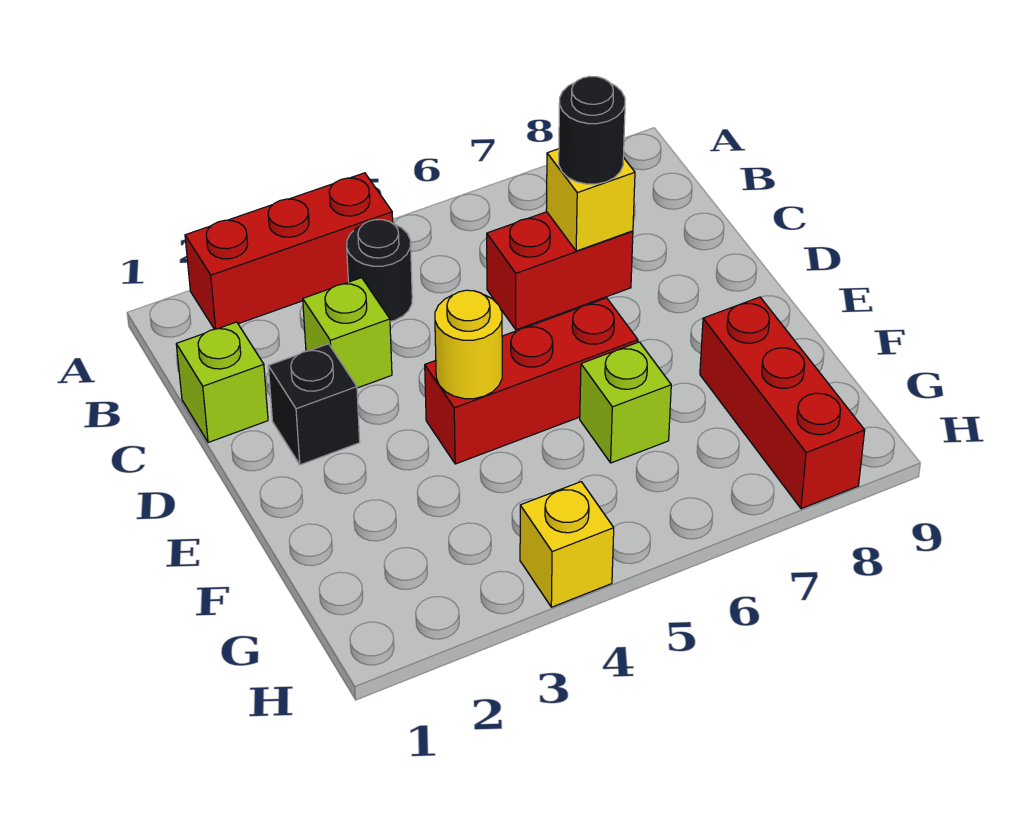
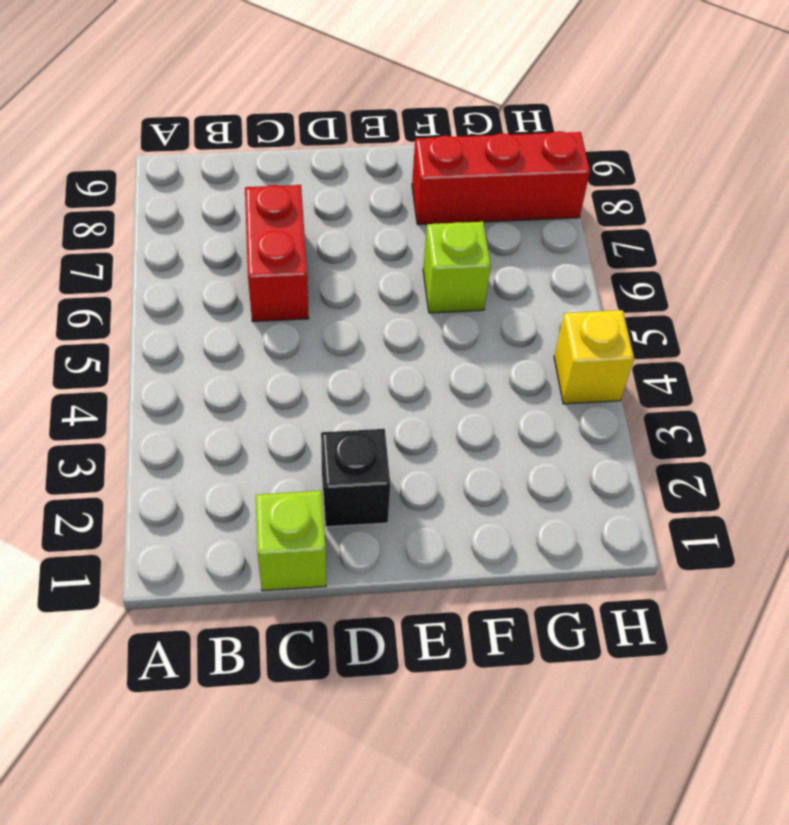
none -> red 1x3 brick [185,173,393,329]
none -> black 1x1 round brick [347,220,412,321]
none -> lime 1x1 brick [303,278,392,388]

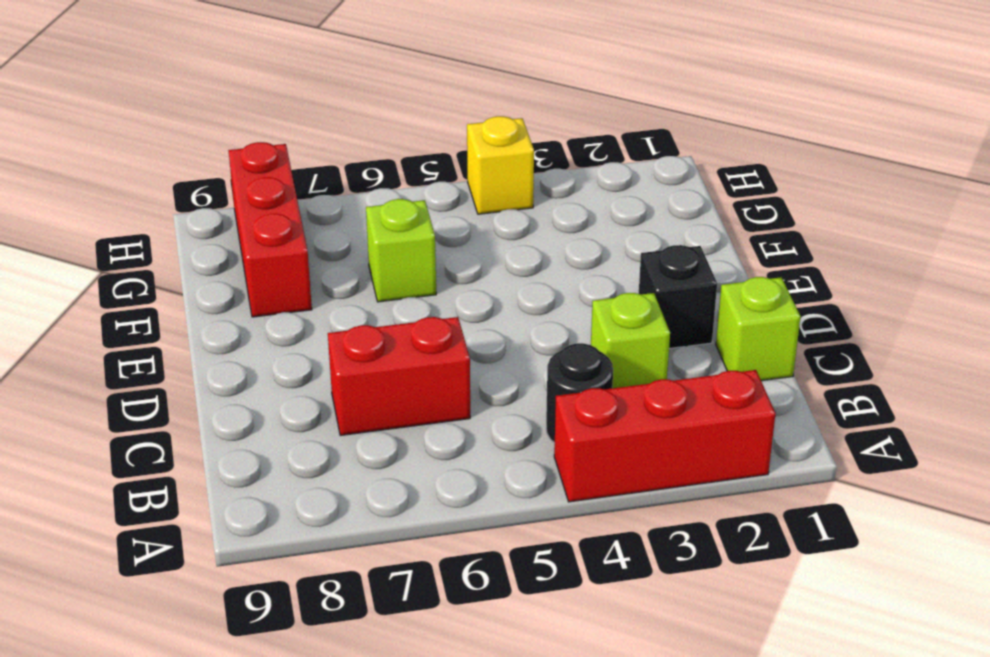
none -> red 1x3 brick [425,298,638,464]
none -> yellow 1x1 brick [546,149,635,251]
none -> yellow 1x1 round brick [435,290,502,399]

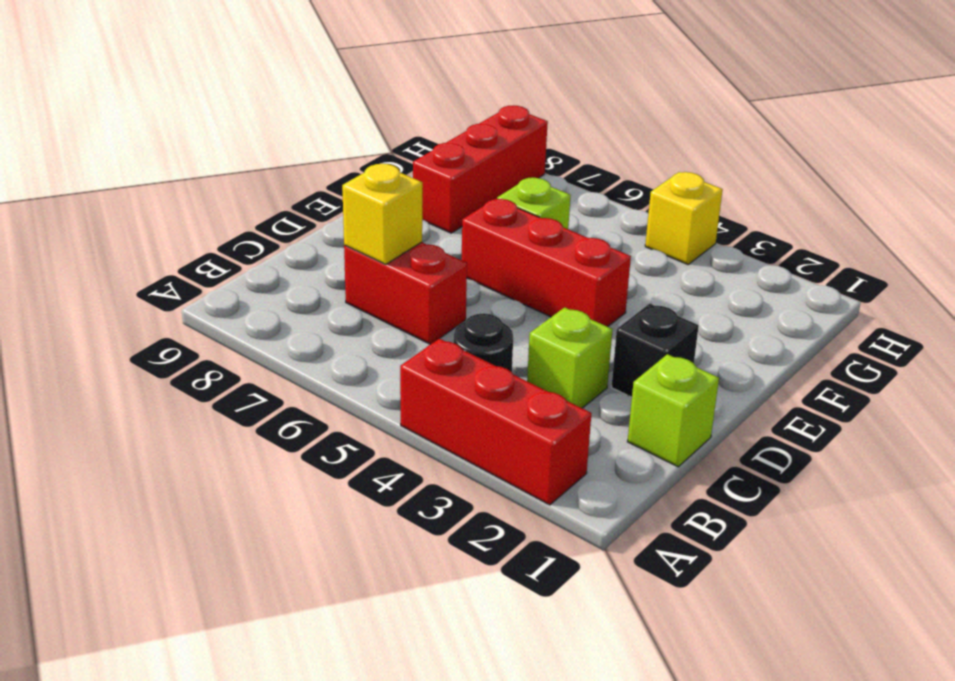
none -> yellow 1x1 round brick [435,290,502,399]
none -> black 1x1 round brick [559,77,625,184]

